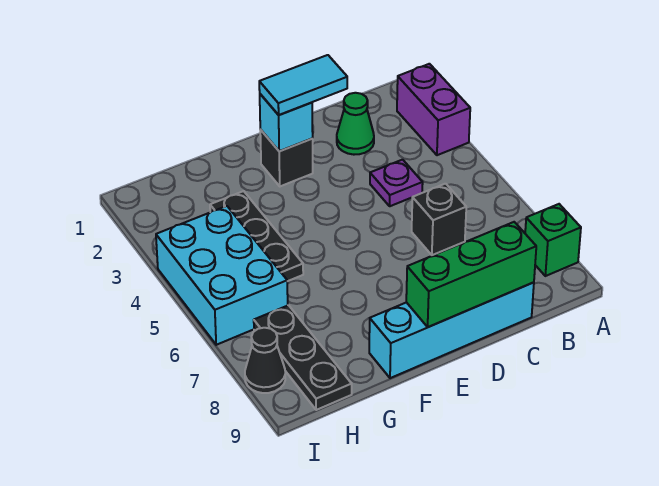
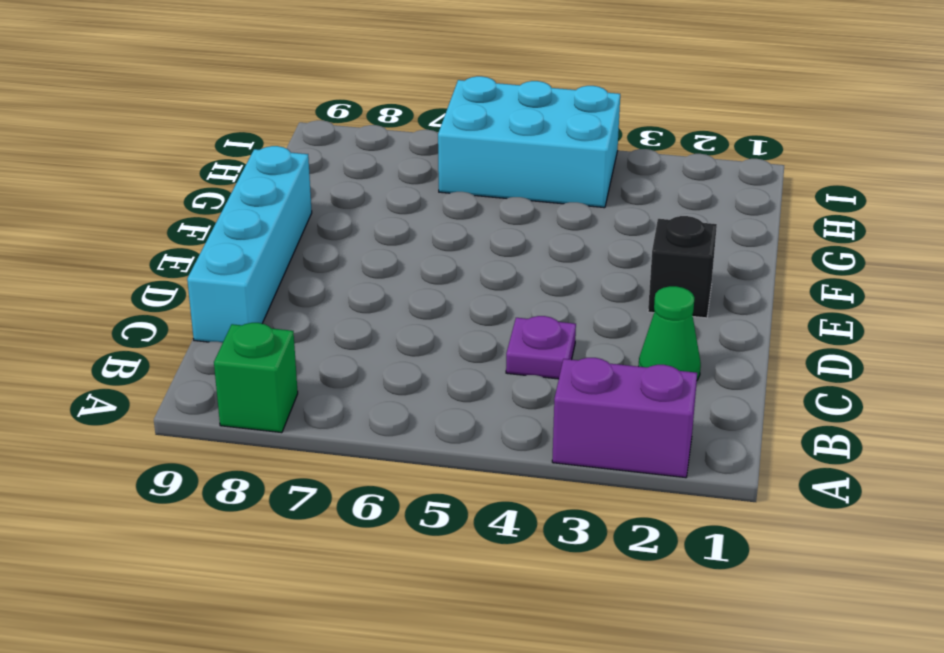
none -> black 1x1 brick [412,184,466,255]
none -> black 1x3 plate [210,191,303,281]
none -> black 1x3 plate [254,305,352,410]

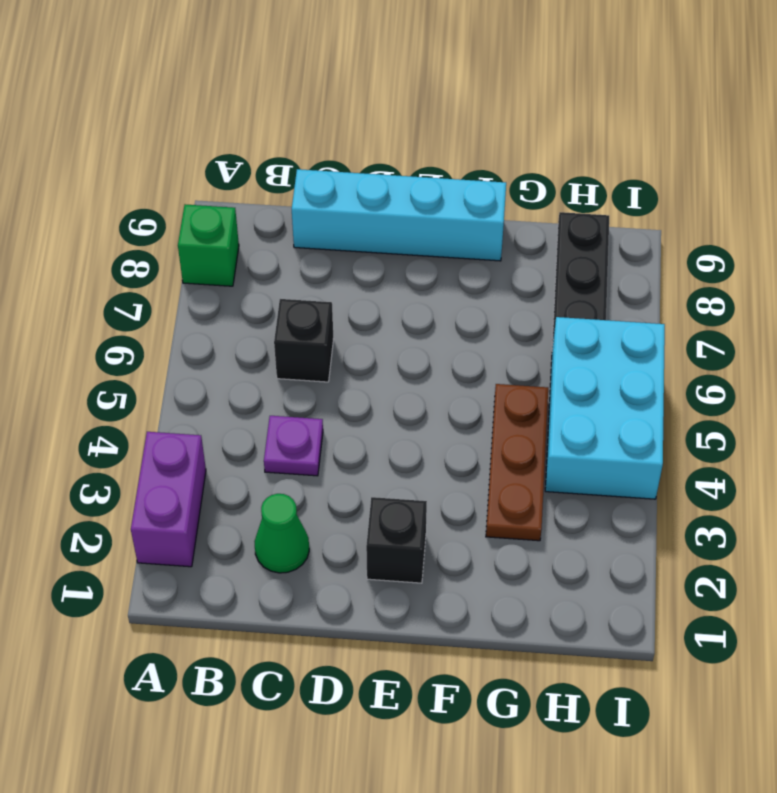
brown 1x3 plate [486,384,548,541] -> black 1x3 plate [210,191,303,281]
none -> black 1x1 cone [245,328,285,393]
none -> green 1x3 brick [406,222,536,327]
none -> cyan 1x1 brick [260,94,313,151]

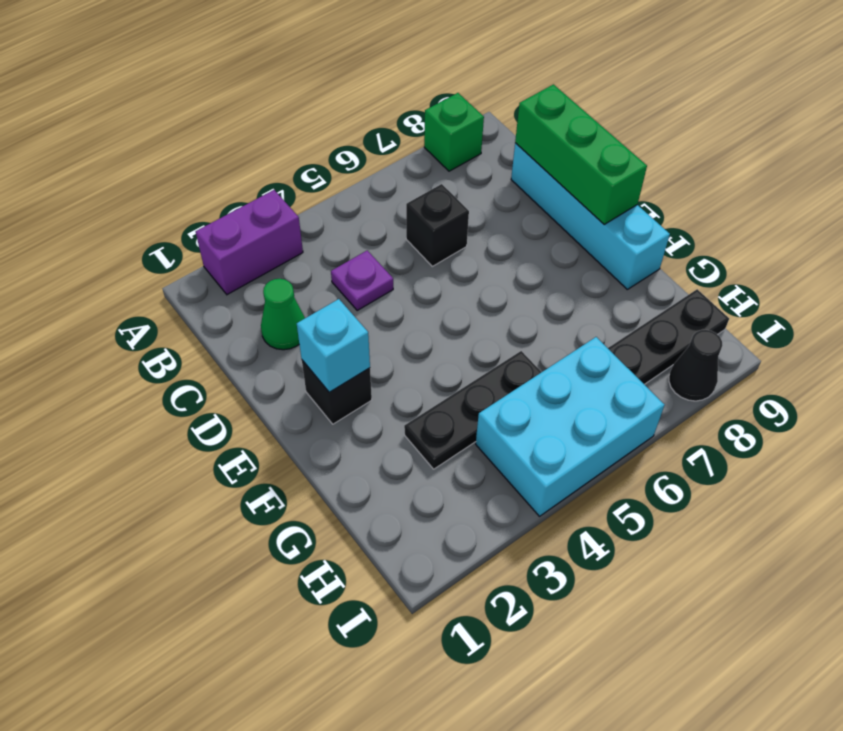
none -> cyan 1x2 tile [259,55,347,115]

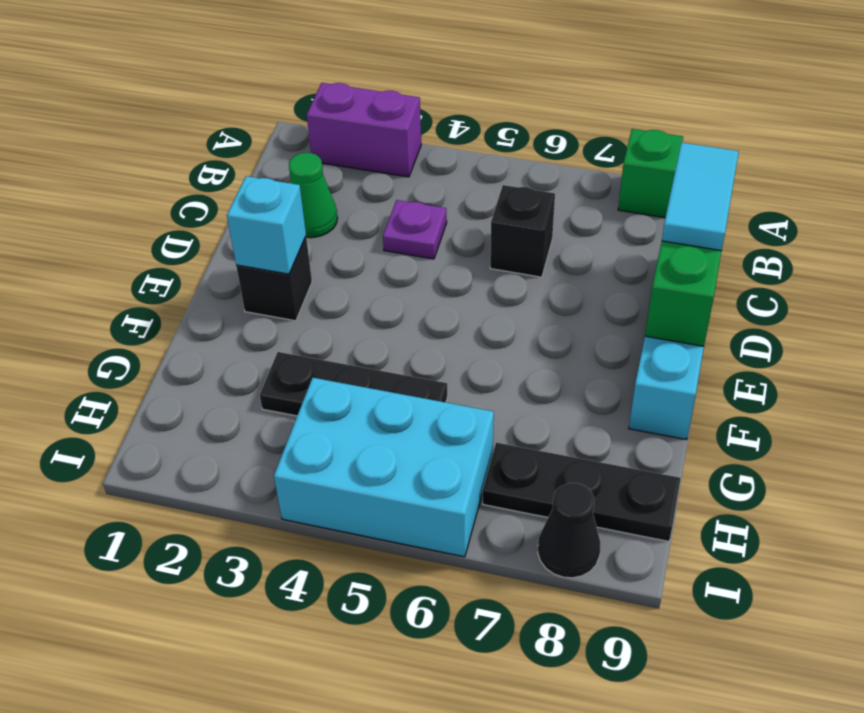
cyan 1x2 tile [662,142,739,251] -> cyan 1x2 tile moved to [259,55,347,115]

